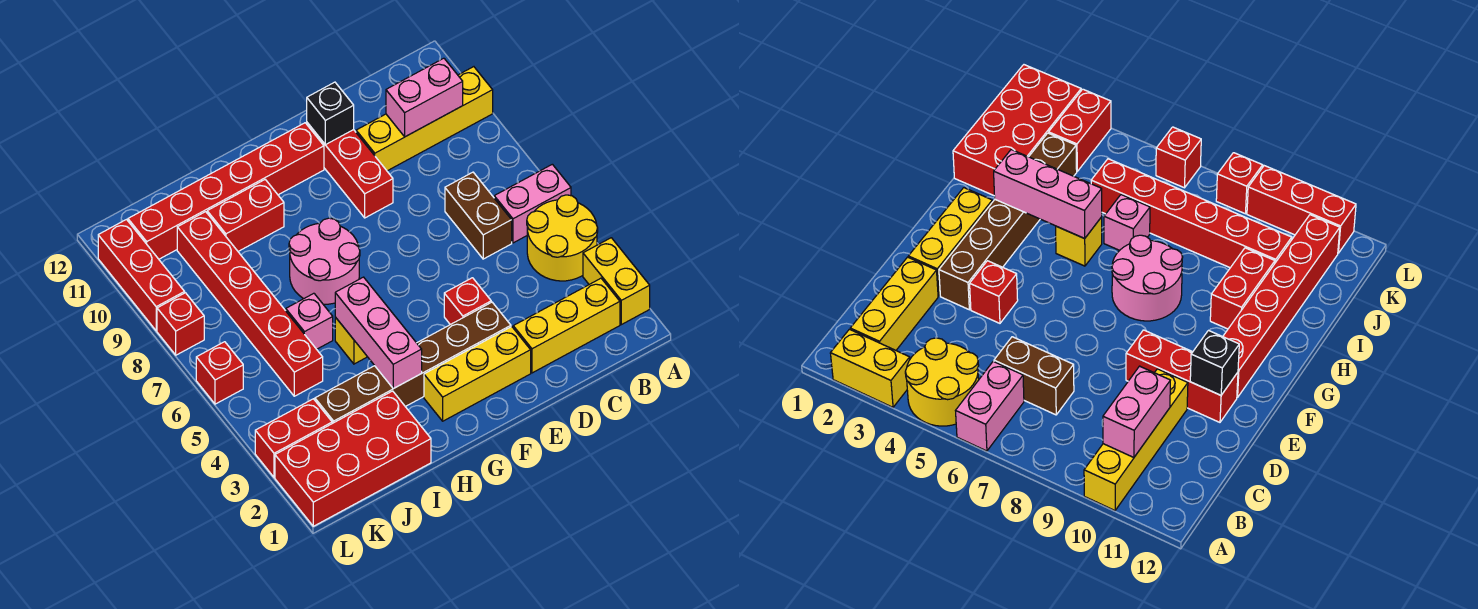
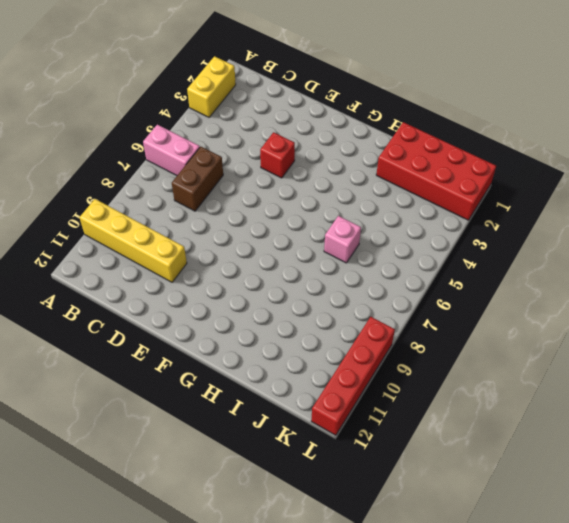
red 1x4 brick [311,317,395,435] -> red 1x3 brick [98,220,185,331]
none -> yellow 2x2 round brick [527,195,598,281]
none -> yellow 1x3 brick [513,278,620,373]
none -> yellow 1x3 brick [424,327,531,421]

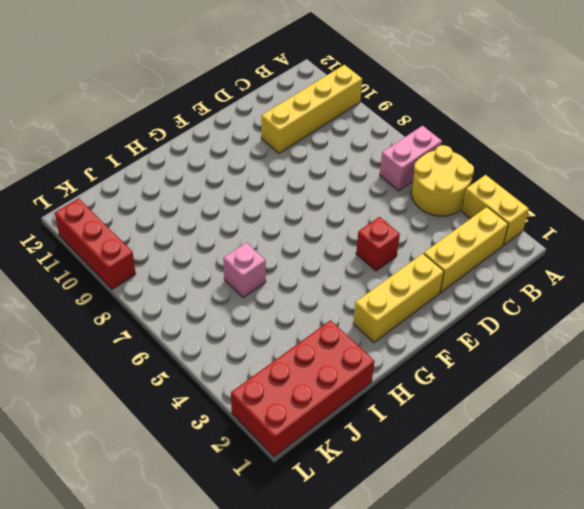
none -> brown 1x2 brick [445,172,512,259]
none -> brown 1x6 brick [315,302,511,423]
none -> red 1x3 brick [307,123,393,218]

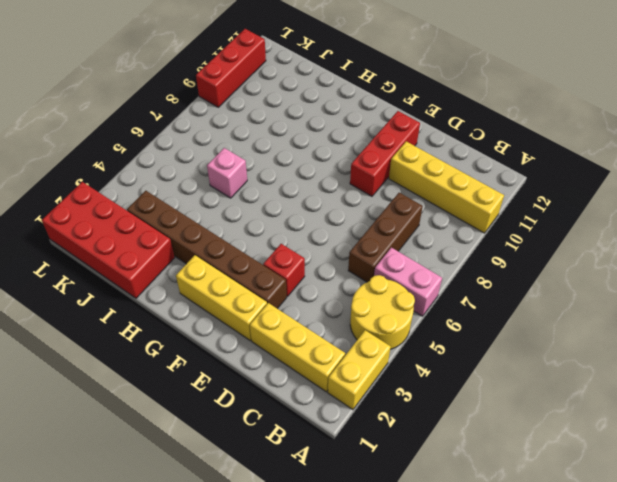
brown 1x3 brick [348,193,423,282] -> brown 1x2 brick [445,172,512,259]
none -> red 1x6 brick [128,123,324,259]
none -> pink 2x2 round brick [289,218,360,304]
none -> yellow 1x1 brick [335,317,367,364]

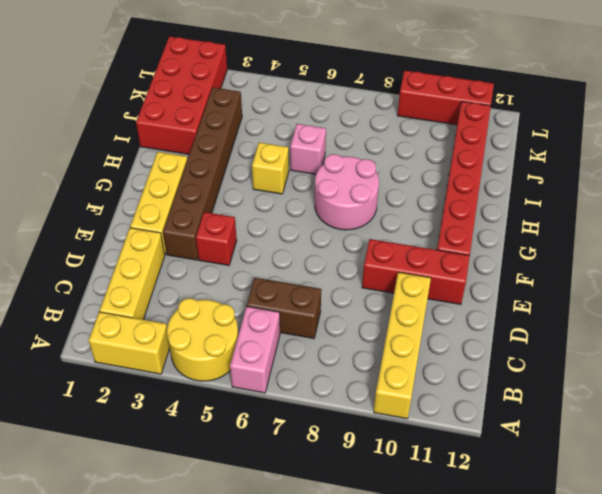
none -> red 1x2 brick [207,180,284,251]
none -> red 1x6 brick [177,212,323,396]
none -> red 1x2 brick [255,399,332,477]

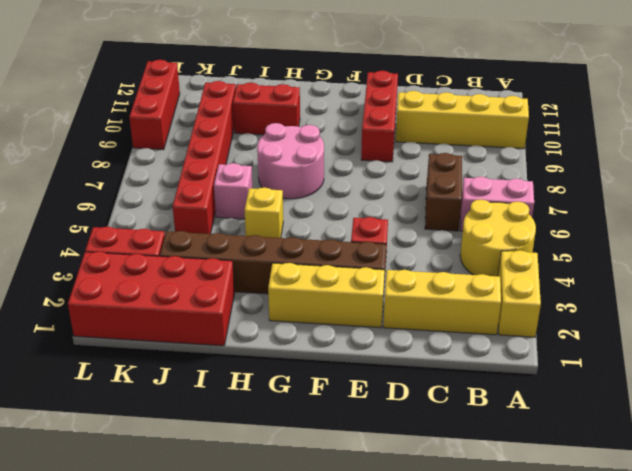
none -> red 1x6 brick [128,123,324,259]
none -> red 1x1 brick [196,342,243,404]
none -> red 1x1 brick [157,293,204,355]

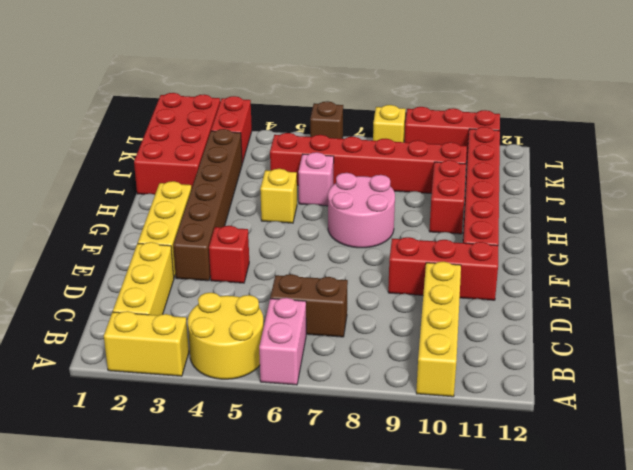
brown 1x1 brick [310,101,343,139] -> red 1x1 brick [196,342,243,404]
yellow 1x1 brick [373,105,406,142] -> red 1x1 brick [157,293,204,355]
none -> pink 1x2 brick [386,58,463,137]
none -> black 1x1 brick [307,82,354,145]
none -> pink 1x3 brick [335,277,422,389]

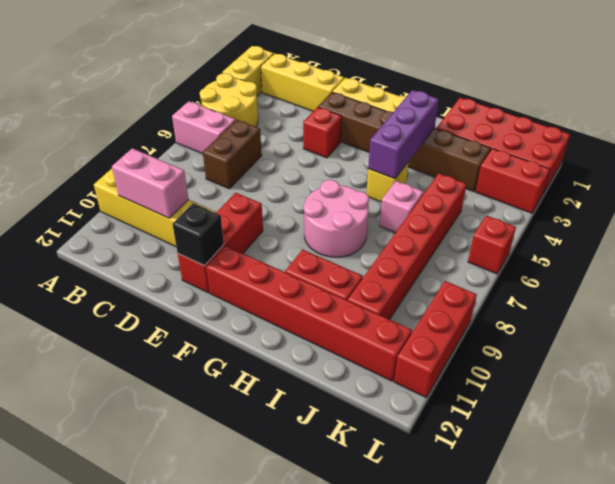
purple 1x3 brick [368,90,439,179] -> pink 1x3 brick [335,277,422,389]
none -> red 1x1 brick [157,293,204,355]

